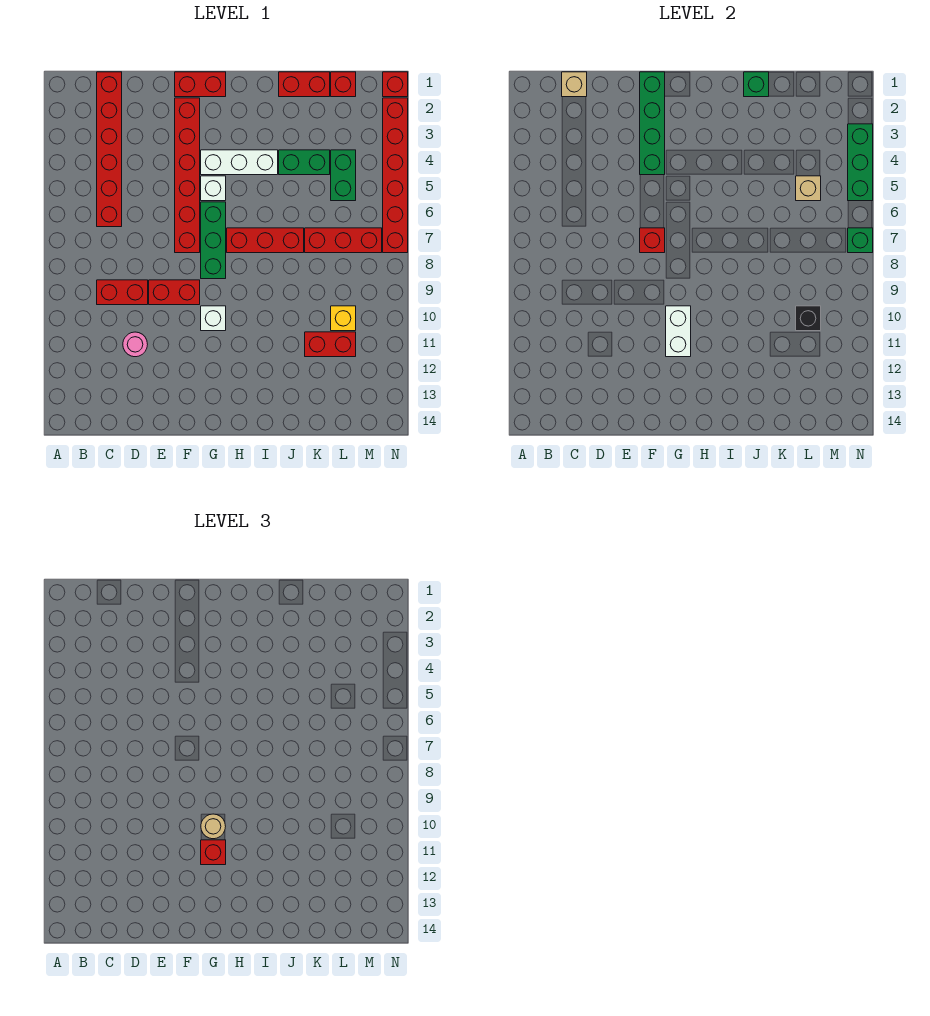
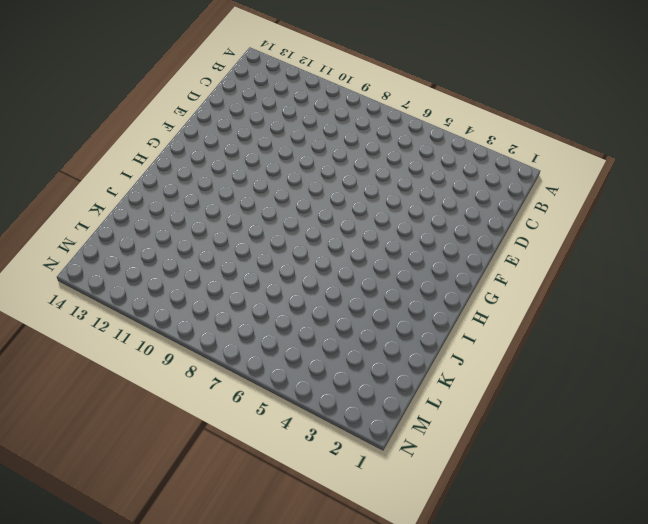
none -> red 1x6 brick [97,72,122,227]
none -> red 1x2 brick [97,280,148,305]
none -> pink 1x1 round brick [123,332,148,357]
none -> red 1x2 brick [149,280,200,305]

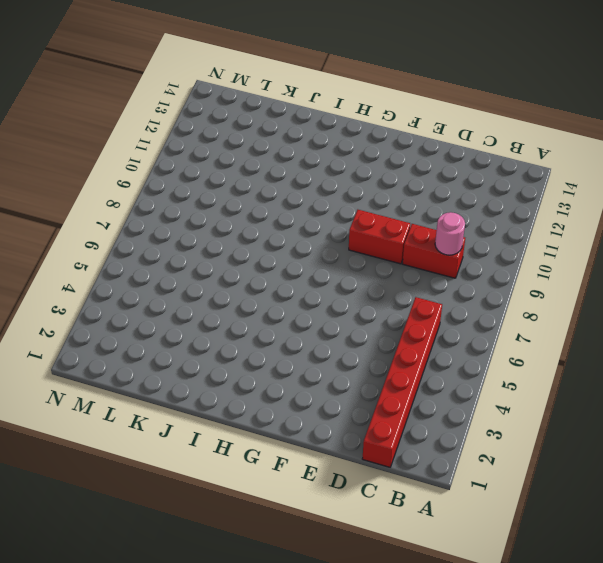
pink 1x1 round brick [435,212,465,255] -> pink 1x1 round brick moved to [123,332,148,357]
none -> red 1x2 brick [175,72,226,97]
none -> red 1x6 brick [175,98,200,253]
none -> white 1x3 brick [201,150,278,175]
none -> white 1x1 brick [201,176,226,201]

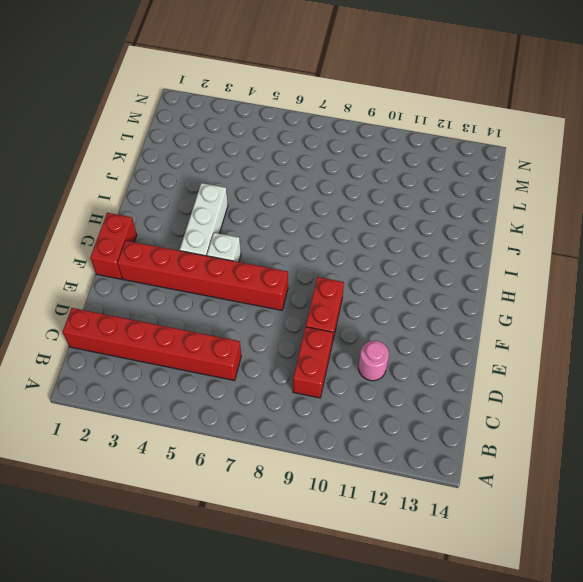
none -> green 1x3 brick [201,202,226,279]
none -> white 1x1 brick [201,306,226,331]
none -> red 1x3 brick [227,228,304,253]
none -> red 1x2 brick [279,72,330,97]

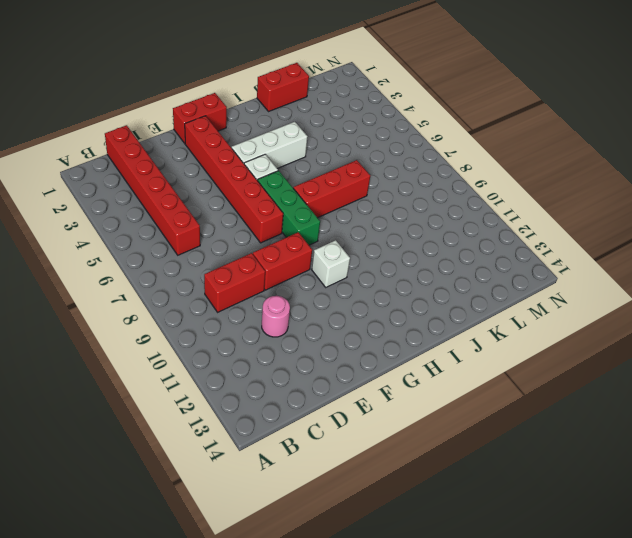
none -> green 1x2 brick [279,150,330,175]
none -> red 1x3 brick [305,228,382,253]
none -> red 1x2 brick [305,332,356,357]
none -> red 1x1 brick [331,72,356,97]

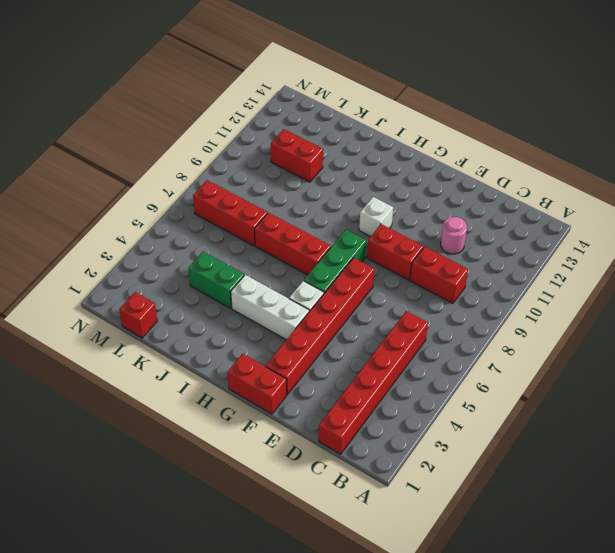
none -> red 1x2 brick [279,72,330,97]
none -> green 1x2 brick [331,150,356,201]
none -> yellow 1x1 brick [331,306,356,331]
none -> red 1x1 brick [383,72,408,97]

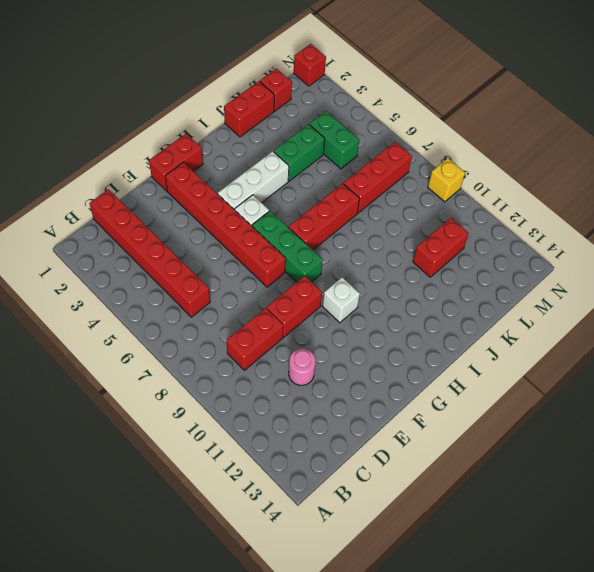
yellow 1x1 brick [428,158,465,202] -> yellow 1x1 brick moved to [331,306,356,331]
none -> red 1x6 brick [383,98,408,253]
none -> tan 1x1 brick [562,72,587,97]
none -> green 1x4 brick [640,72,665,175]
none -> red 1x1 brick [640,228,665,253]

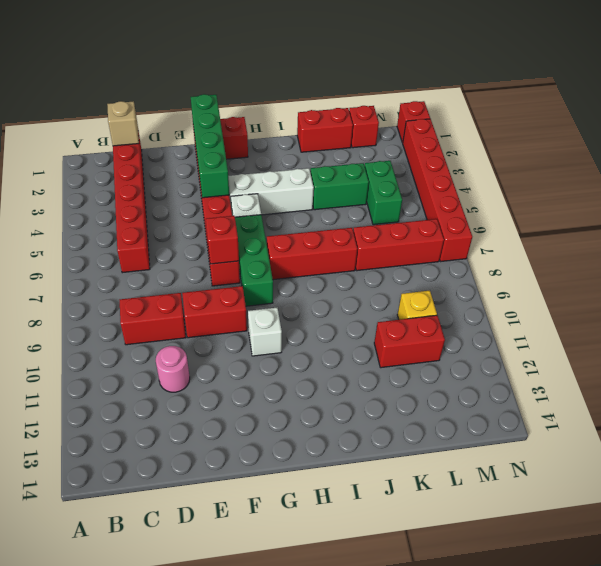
none -> white 1x2 brick [666,306,691,357]
none -> green 1x1 brick [744,72,769,97]
none -> tan 1x1 brick [796,176,821,201]
none -> black 1x1 brick [796,306,821,331]

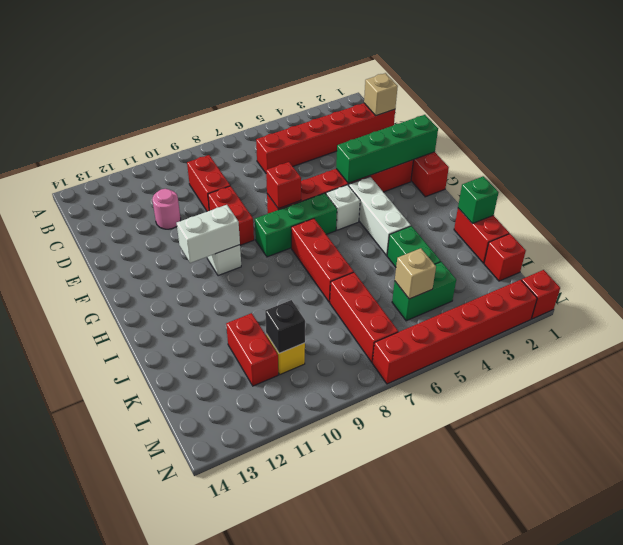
none -> green 1x3 brick [848,124,873,201]
none -> green 1x1 brick [848,228,873,253]
none -> tan 1x1 round brick [201,814,226,839]
none -> red 1x1 brick [201,840,226,865]

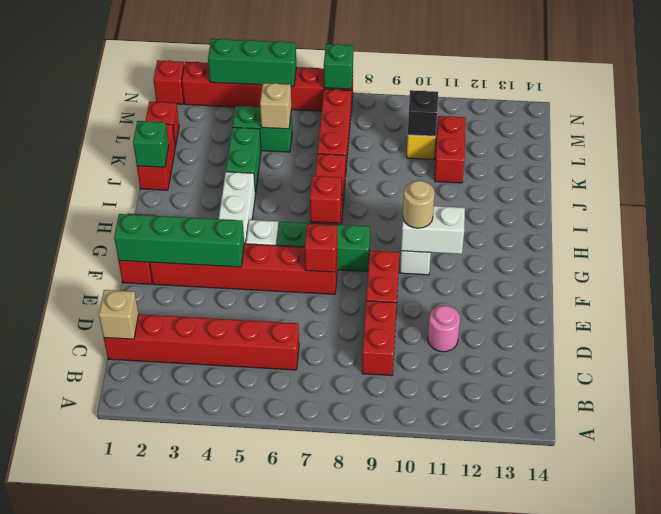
red 1x1 brick [310,176,342,223] -> red 1x1 brick moved to [201,840,226,865]

